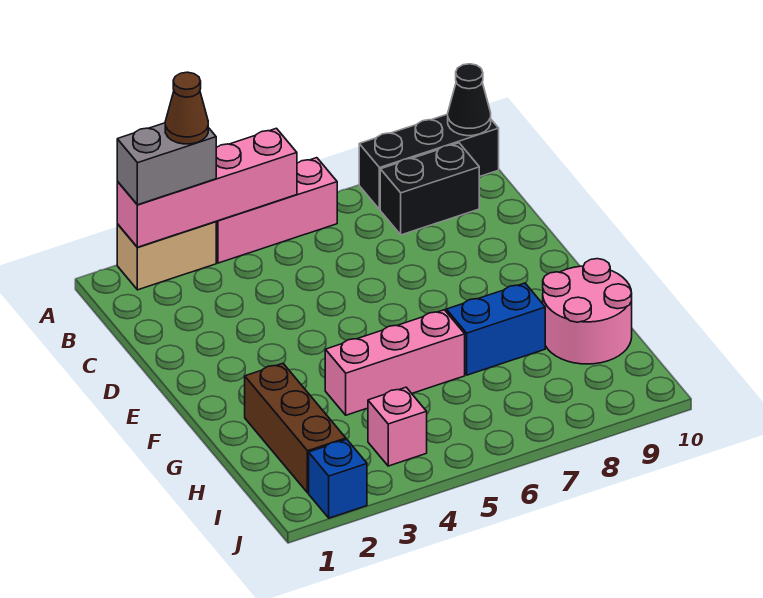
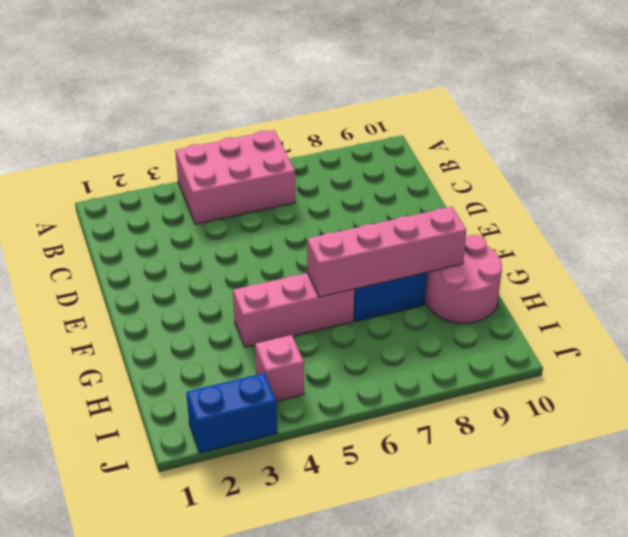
pink 2x3 brick [175,130,295,224] -> pink 1x3 brick [216,158,337,263]
pink 1x4 brick [307,207,466,297] -> pink 1x4 brick moved to [117,128,297,247]
blue 1x2 brick [186,373,277,453] -> blue 1x1 brick [309,439,367,518]
none -> tan 1x2 brick [117,222,216,290]
none -> black 1x3 brick [359,114,499,210]
none -> black 1x2 brick [380,143,479,235]

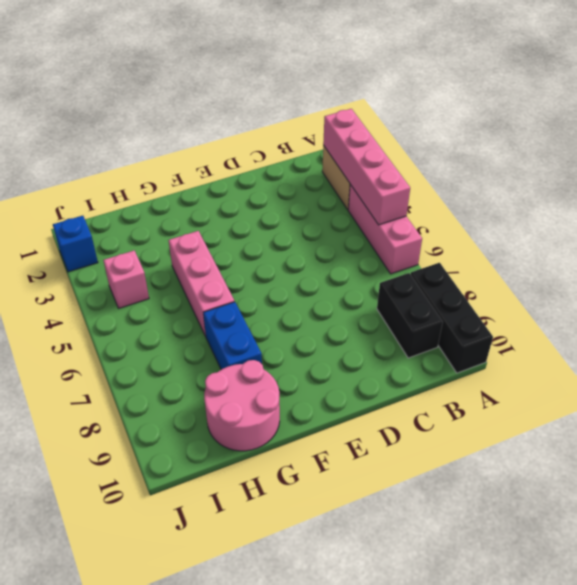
none -> brown 1x3 brick [245,363,346,493]
none -> black 1x1 cone [448,64,491,136]
none -> grey 1x2 brick [117,123,216,205]

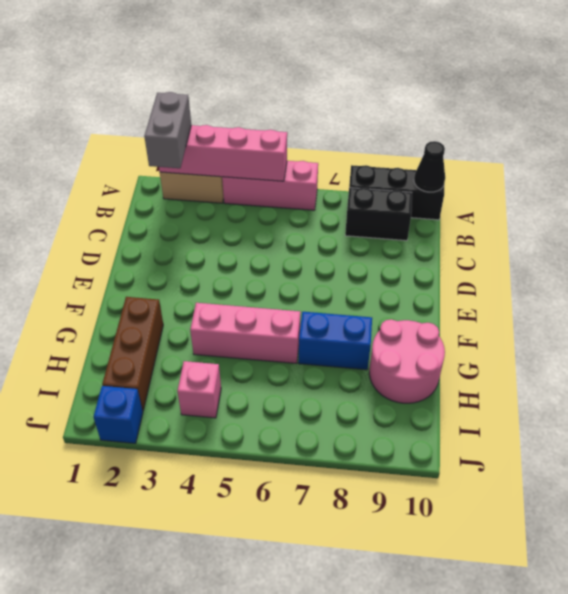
grey 1x2 brick [144,92,191,168] -> grey 1x2 brick turned to [117,123,216,205]
none -> brown 1x1 cone [165,72,208,144]

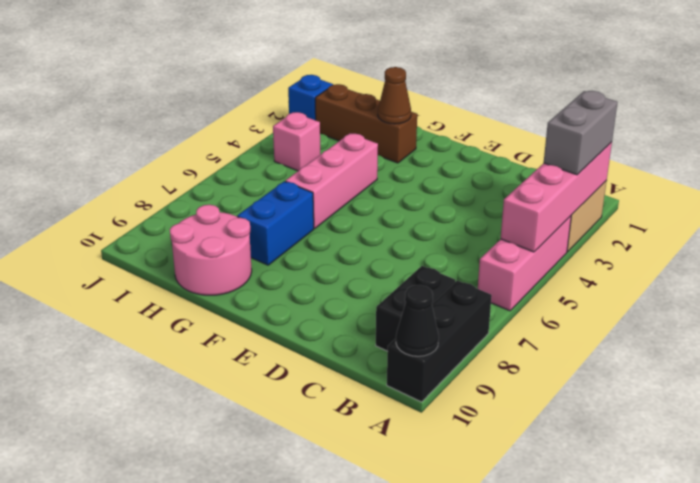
brown 1x1 cone [378,67,411,124] -> brown 1x1 cone moved to [165,72,208,144]

